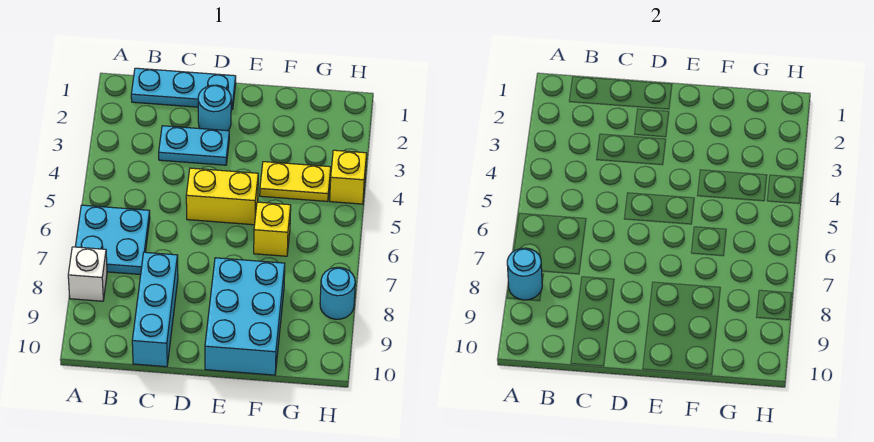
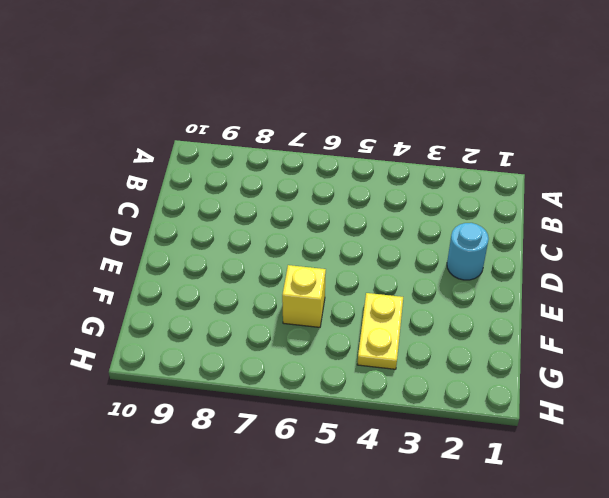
none -> cyan 2x2 plate [75,205,150,275]
none -> white 1x1 brick [68,247,107,301]
none -> cyan 1x3 plate [131,68,236,110]

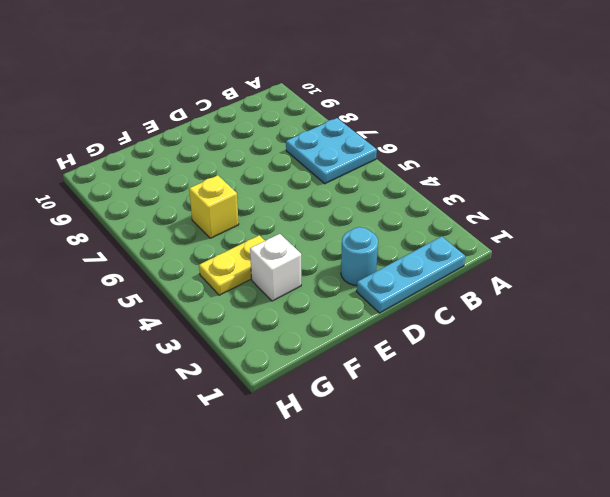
white 1x1 brick [250,234,301,301] -> white 1x1 brick moved to [68,247,107,301]
none -> cyan 1x2 plate [159,126,229,165]
none -> cyan 1x3 brick [132,252,178,367]
none -> yellow 1x2 brick [186,168,258,225]

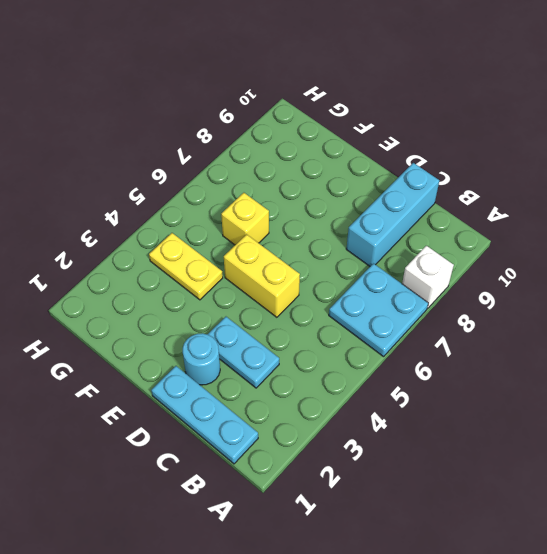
none -> cyan 2x3 brick [205,258,285,375]
none -> yellow 1x1 brick [330,150,367,204]
none -> cyan 1x1 round brick [320,267,355,319]

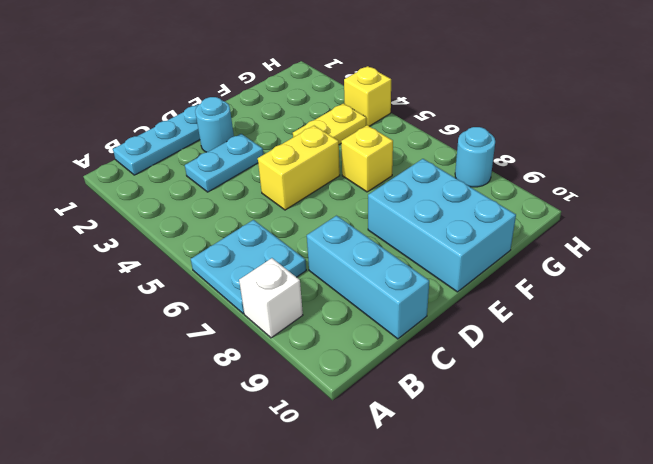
none -> cyan 1x1 round brick [507,248,542,300]

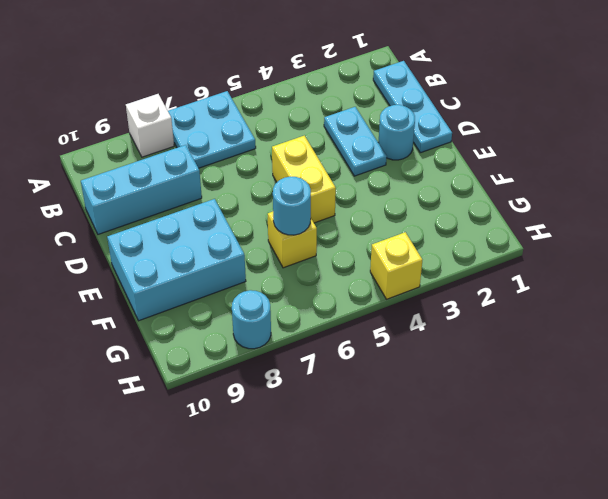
cyan 1x1 round brick [273,177,311,235] -> cyan 1x1 round brick moved to [507,248,542,300]
none -> yellow 1x2 plate [260,162,331,201]

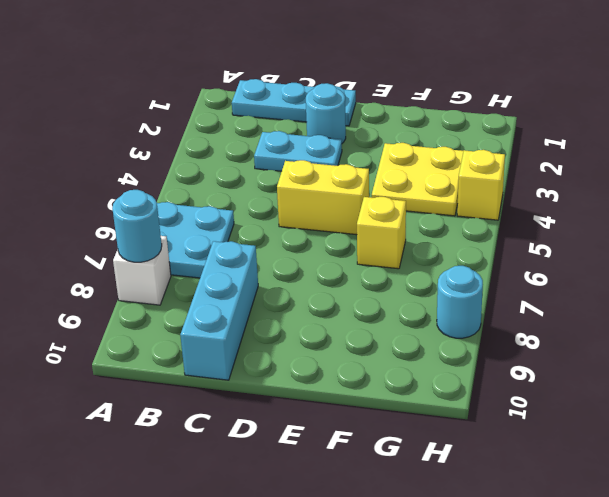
yellow 2x2 plate [372,143,464,216] -> yellow 1x2 plate [260,162,331,201]
none -> cyan 2x3 brick [205,258,285,375]

